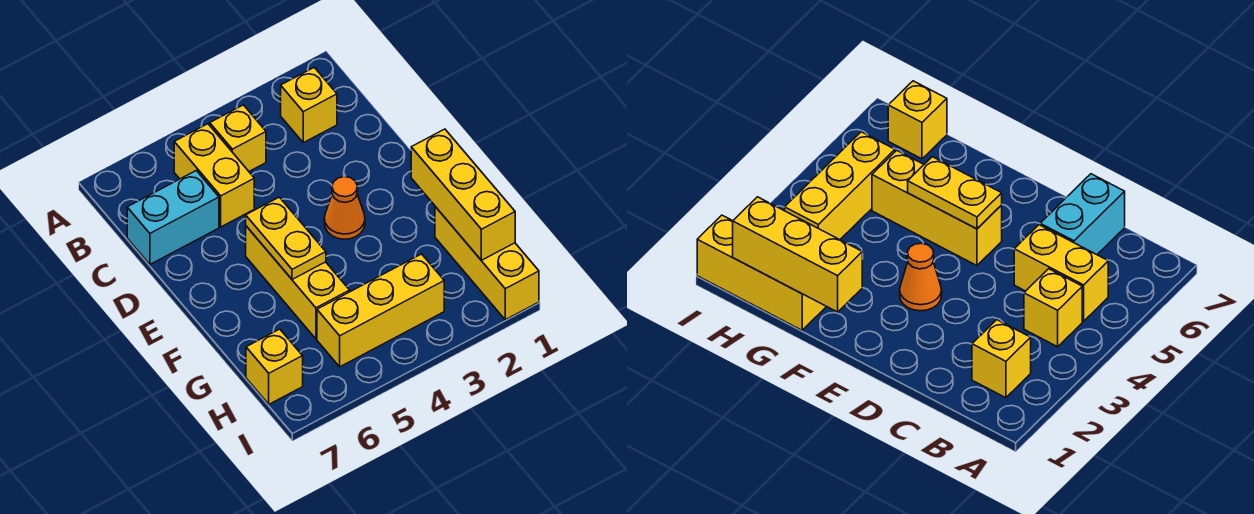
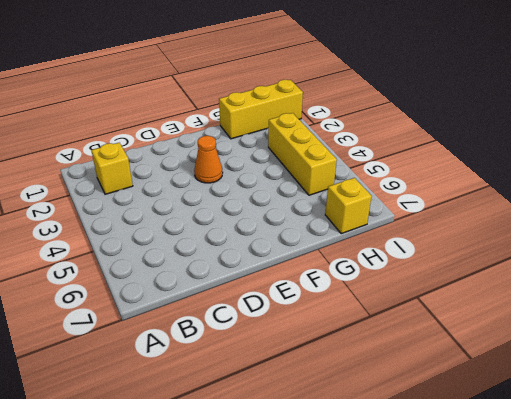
none -> yellow 1x1 brick [210,105,266,171]
none -> yellow 1x2 brick [174,124,254,227]

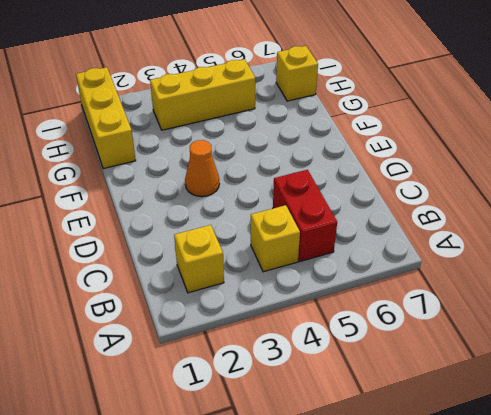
red 1x2 brick [273,170,337,261] -> yellow 1x2 brick [174,124,254,227]
none -> cyan 1x2 brick [127,171,219,264]
none -> yellow 1x3 brick [246,226,350,339]

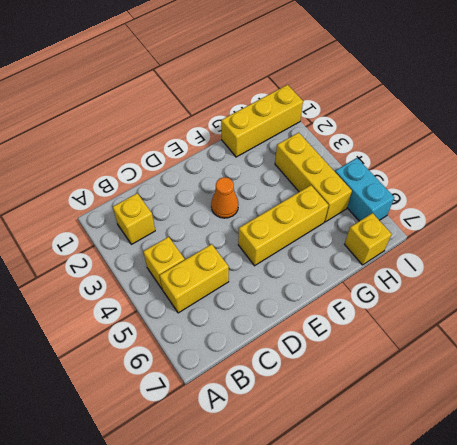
cyan 1x2 brick [335,158,394,221] -> cyan 1x2 brick moved to [127,171,219,264]
none -> yellow 1x2 plate [246,197,326,279]
none -> yellow 1x3 brick [411,129,515,260]

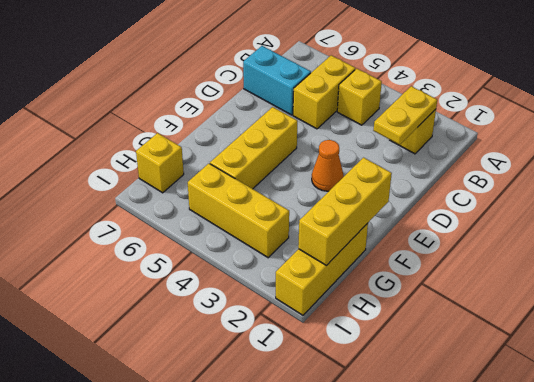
yellow 1x2 plate [373,86,437,145] -> yellow 1x2 plate moved to [246,197,326,279]

